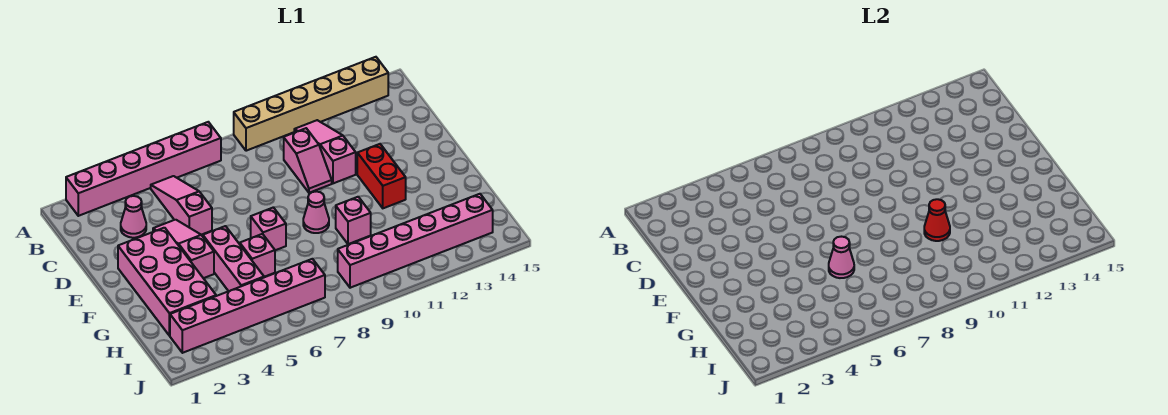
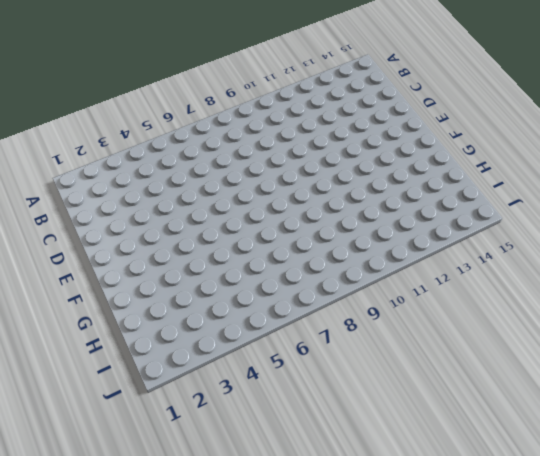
none -> pink 1x6 brick [66,122,221,216]
none -> tan 1x6 brick [234,57,388,151]
none -> pink 1x3 slope [151,176,212,235]

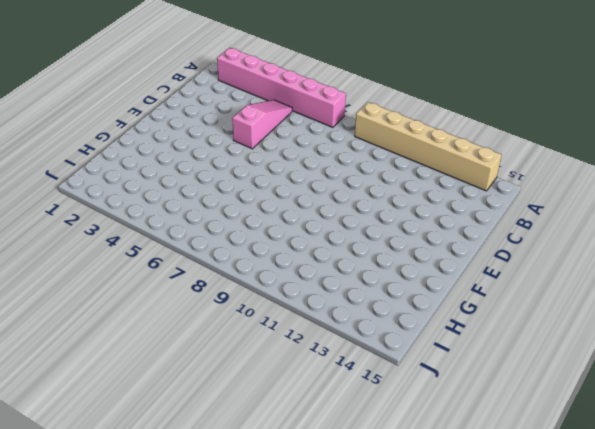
none -> pink 1x3 slope [294,120,356,183]
none -> pink 1x1 cone [121,196,146,238]
none -> pink 1x2 slope [284,128,332,193]

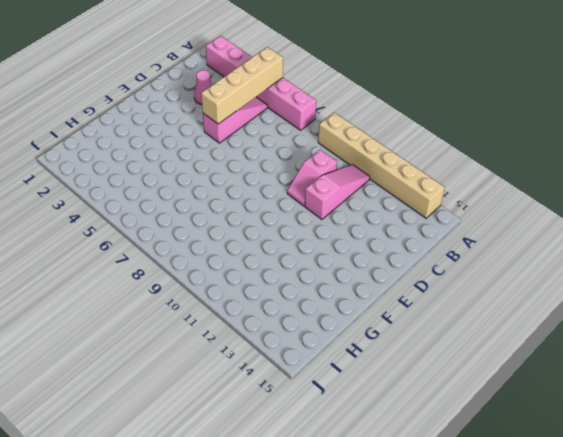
tan 1x4 brick [201,47,283,124] -> none
none -> pink 1x3 slope [153,220,214,278]
none -> pink 2x4 brick [118,228,216,336]
none -> red 1x2 brick [357,144,406,208]

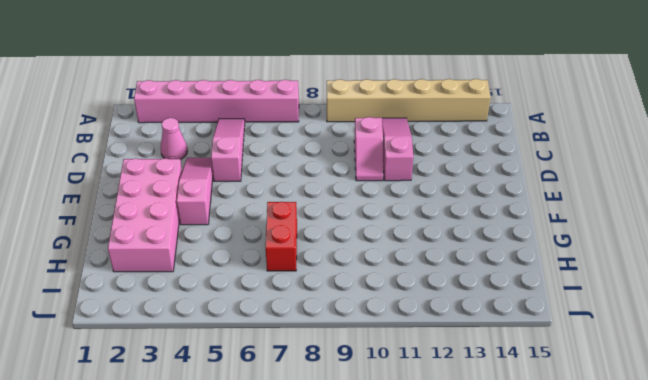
red 1x2 brick [266,202,297,271] -> red 1x2 brick moved to [357,144,406,208]
none -> pink 1x3 brick [203,226,264,291]
none -> pink 1x1 brick [251,207,286,250]
none -> pink 1x1 cone [303,191,329,233]

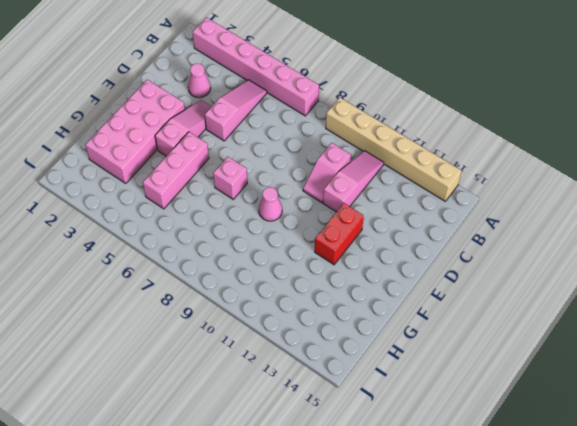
none -> pink 1x1 brick [240,234,275,277]
none -> pink 1x1 brick [336,197,371,244]
none -> pink 1x6 brick [170,259,325,353]

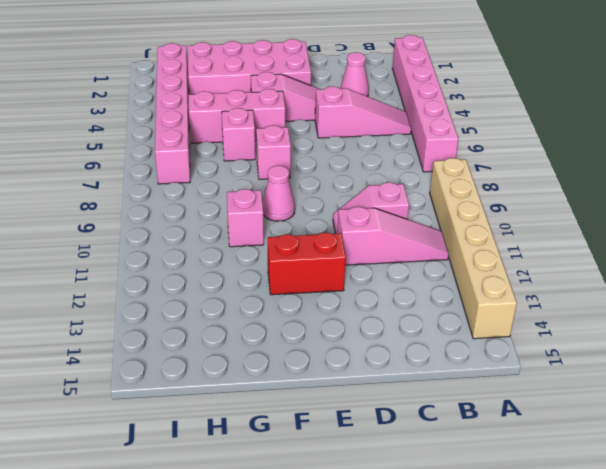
none -> pink 1x6 brick [338,194,493,288]
none -> pink 1x1 cone [829,237,854,278]
none -> red 1x1 cone [924,199,950,241]

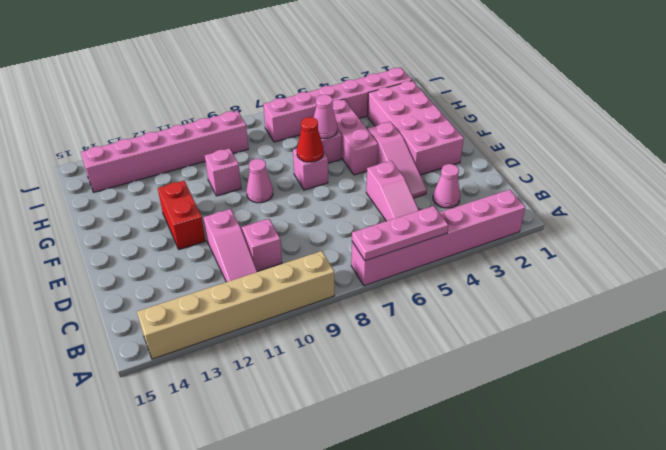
pink 1x3 plate [352,206,448,261] -> none
red 1x1 cone [297,117,324,162] -> red 1x1 cone moved to [924,199,950,241]

